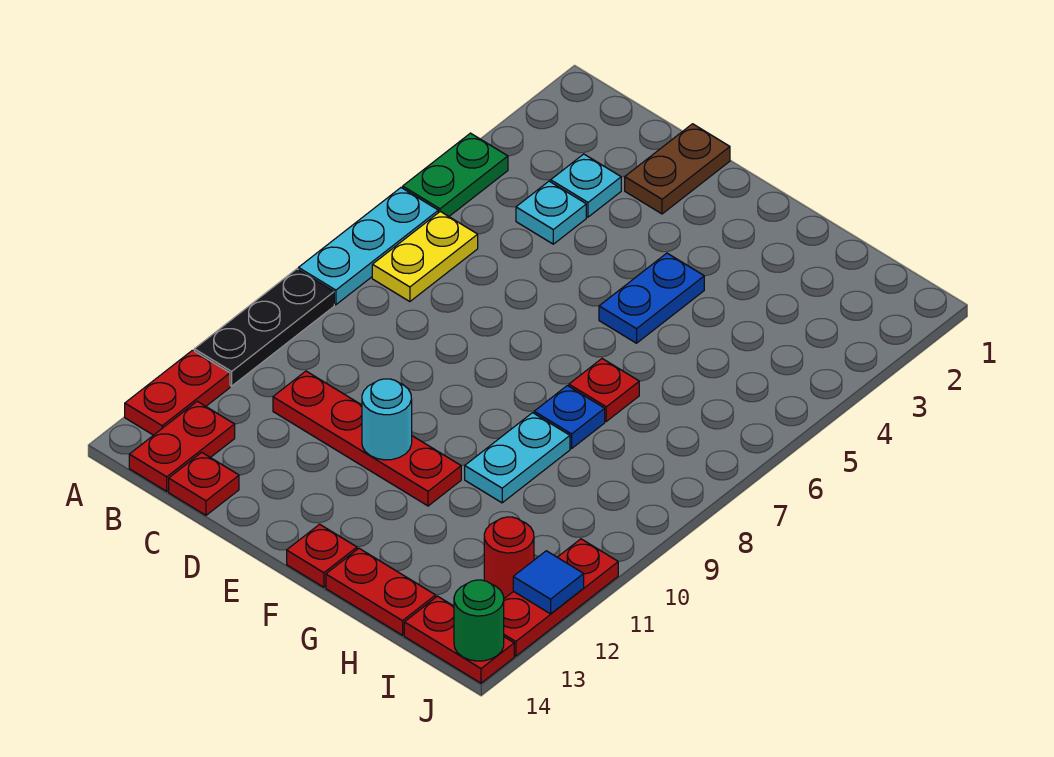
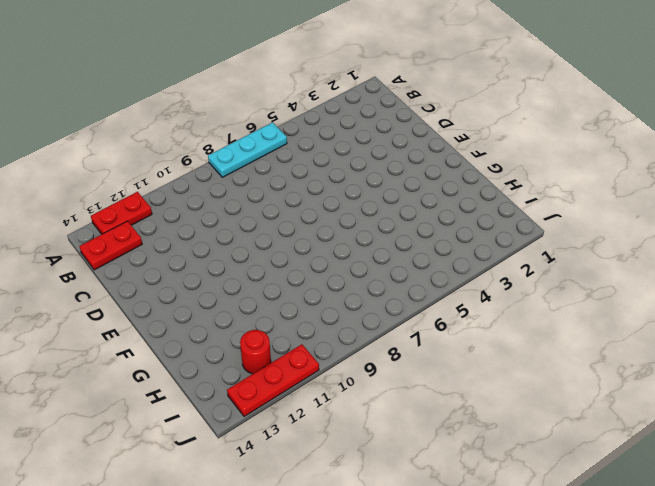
none -> green 1x2 plate [403,133,508,216]
none -> black 1x3 plate [194,269,334,386]
none -> yellow 1x2 plate [372,211,478,302]

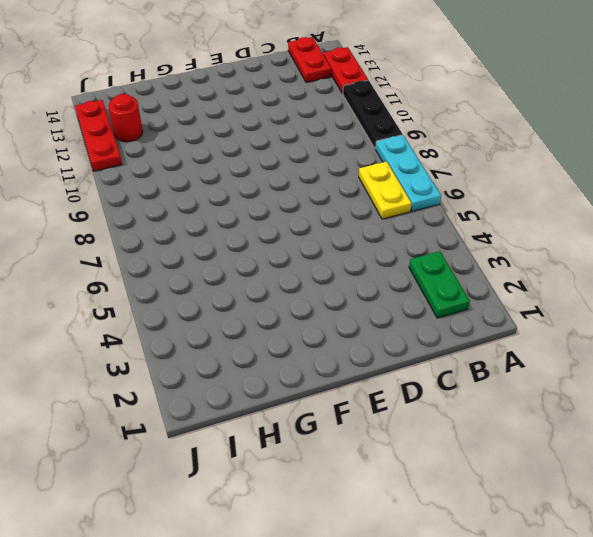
green 1x2 plate [409,251,470,318] -> green 1x2 plate moved to [403,133,508,216]
none -> cyan 1x1 plate [551,154,621,217]
none -> cyan 1x1 plate [516,181,586,244]
none -> red 1x4 plate [273,371,461,506]

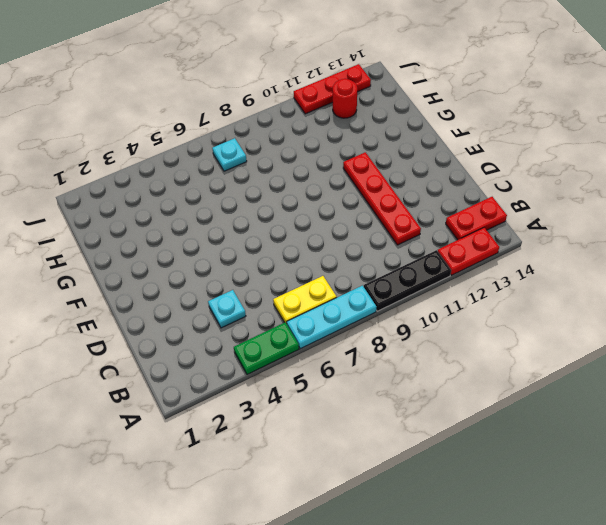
cyan 1x1 plate [212,138,247,171] -> cyan 1x1 plate moved to [551,154,621,217]
none -> red 1x1 plate [169,452,239,515]
none -> brown 1x2 plate [625,124,730,214]
none -> blue 1x2 plate [599,253,704,343]

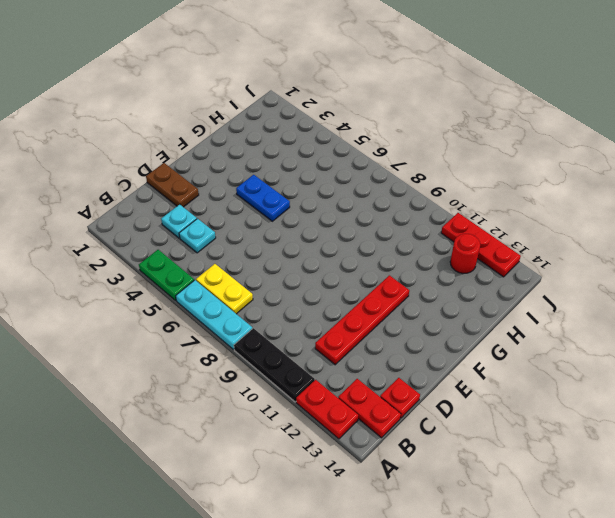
none -> red 1x1 plate [287,524,357,587]
none -> red 1x1 plate [569,359,639,421]
none -> blue 1x1 plate [534,386,605,449]

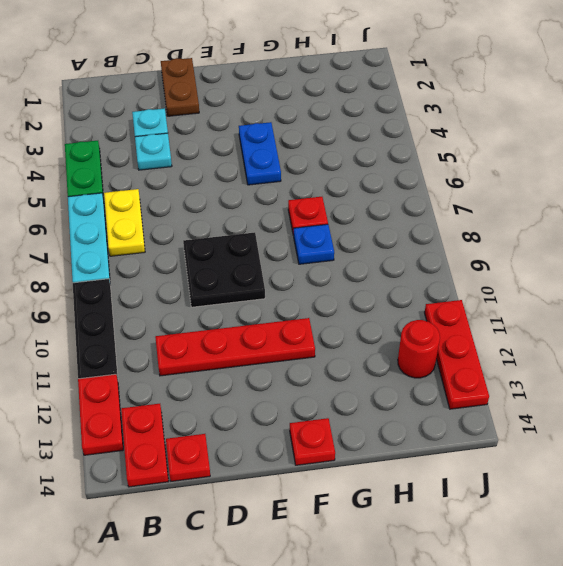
black 2x2 plate [183,232,265,307] -> none
none -> cyan 1x2 plate [465,413,570,503]
none -> red 1x2 plate [326,548,436,635]
none -> red 1x2 plate [404,596,514,683]

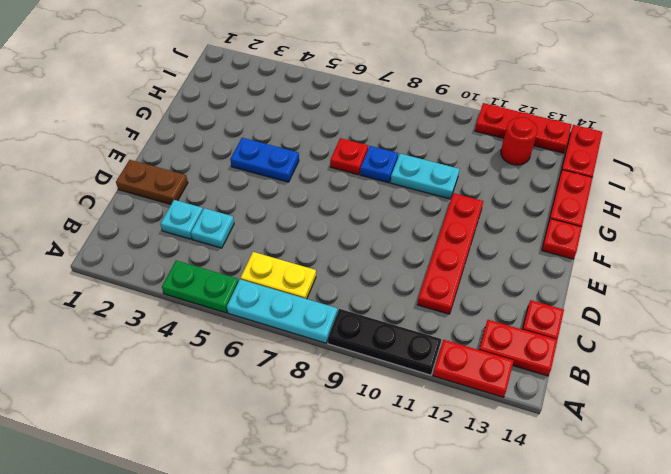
none -> cyan 1x1 round brick [362,379,412,460]
none -> blue 1x1 tile [513,551,584,614]
none -> green 1x1 round brick [454,580,504,661]

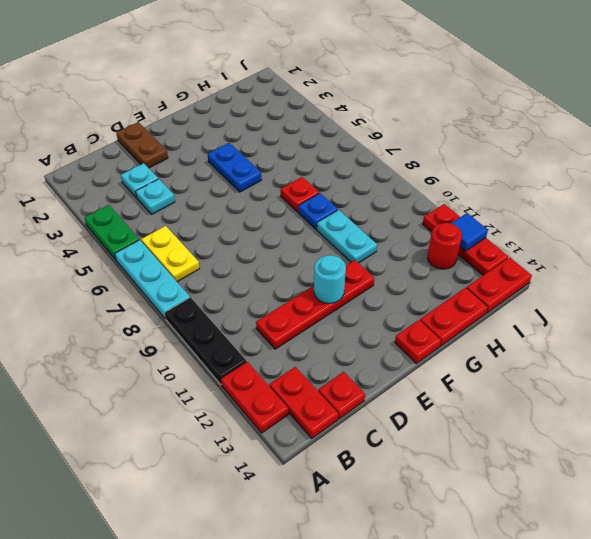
none -> green 1x1 round brick [454,580,504,661]

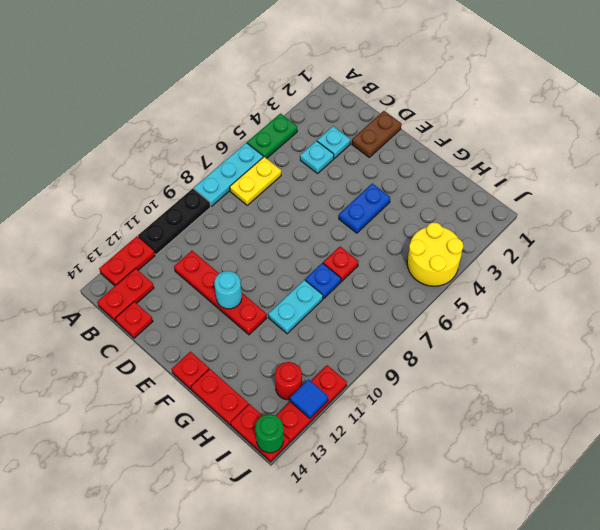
yellow 2x2 round brick [407,223,463,286] -> none

